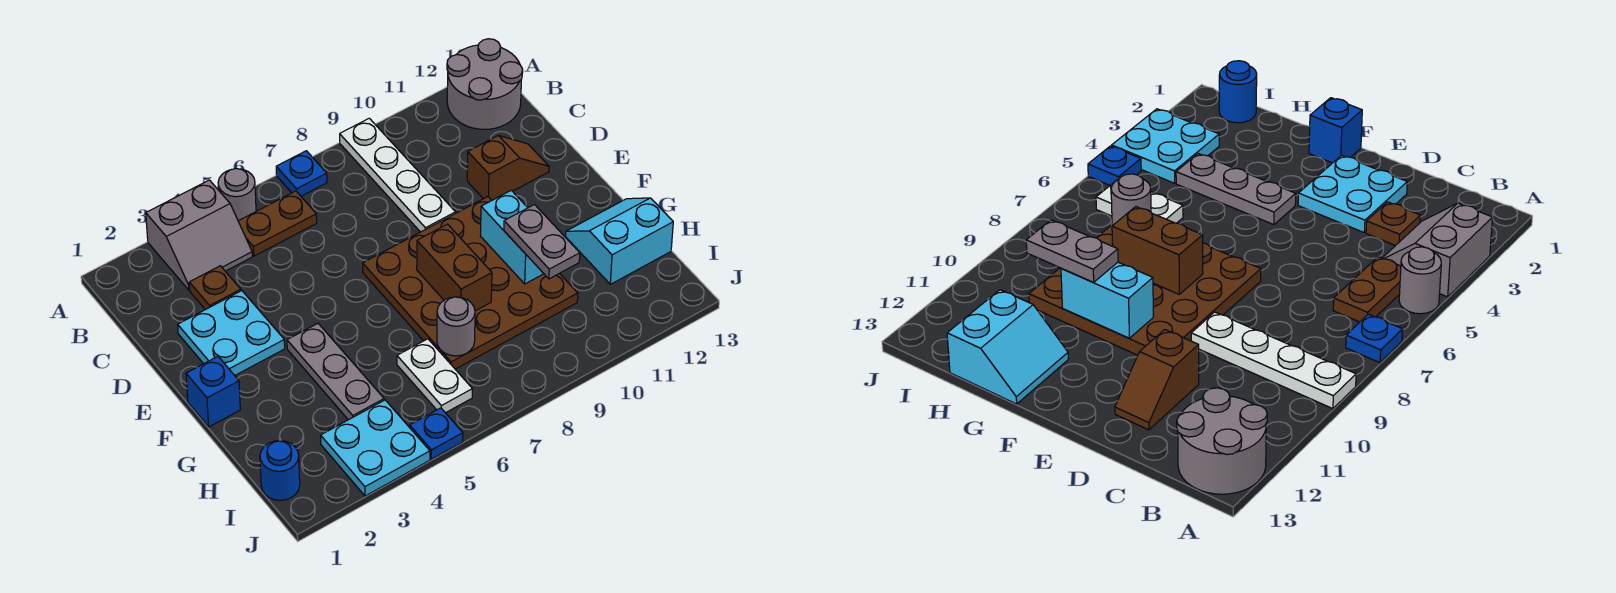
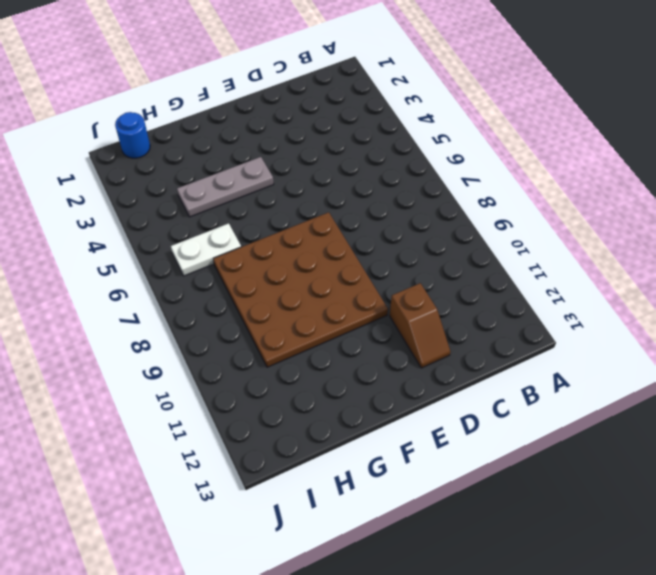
none -> grey 2x2 slope [146,180,252,290]
none -> grey 1x1 round brick [218,169,256,221]
none -> blue 1x1 plate [276,151,327,196]

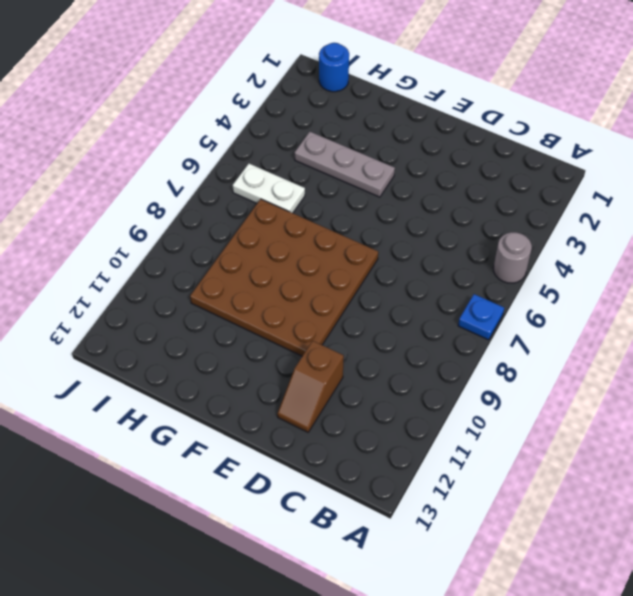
none -> grey 2x2 slope [146,180,252,290]
none -> white 1x4 plate [340,118,456,232]
none -> grey 2x2 round brick [447,39,523,130]

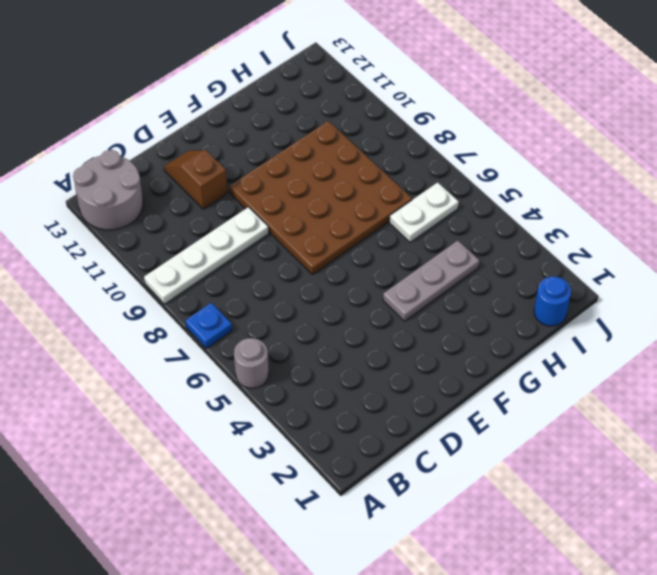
none -> grey 2x2 slope [146,180,252,290]
none -> brown 1x2 plate [238,191,317,256]
none -> brown 1x1 plate [189,266,241,310]

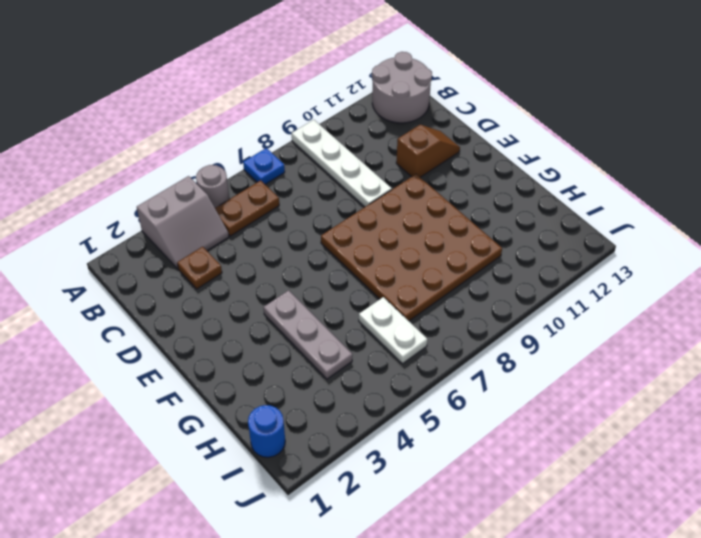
none -> cyan 2x2 plate [178,291,285,375]
none -> blue 1x1 brick [186,356,240,427]
none -> cyan 2x2 slope [566,198,673,284]

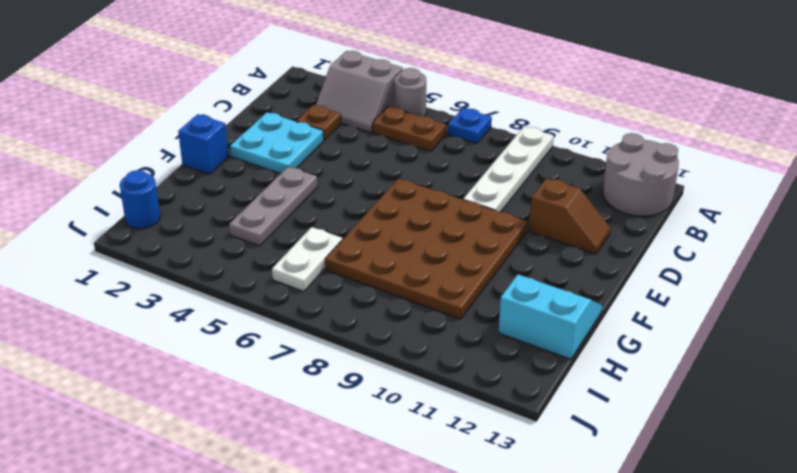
none -> cyan 2x2 plate [321,400,430,496]
none -> blue 1x1 plate [410,408,463,459]
none -> brown 1x2 brick [417,224,492,311]

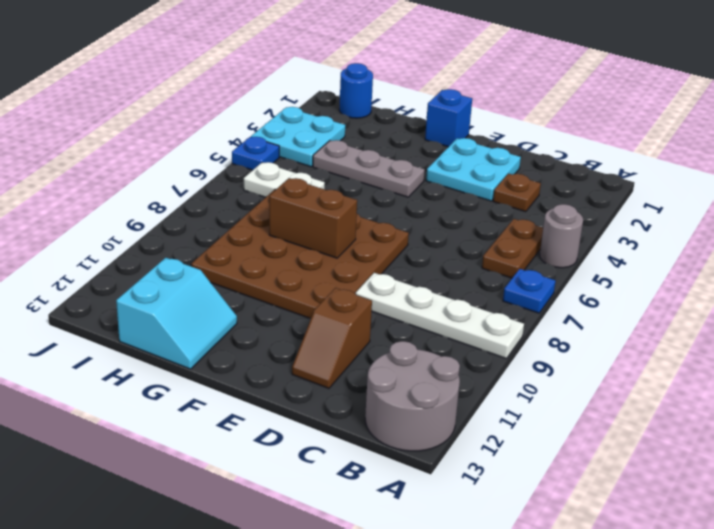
none -> grey 2x2 slope [146,180,252,290]
none -> cyan 1x2 brick [481,190,544,284]
none -> grey 1x1 round brick [437,297,475,356]

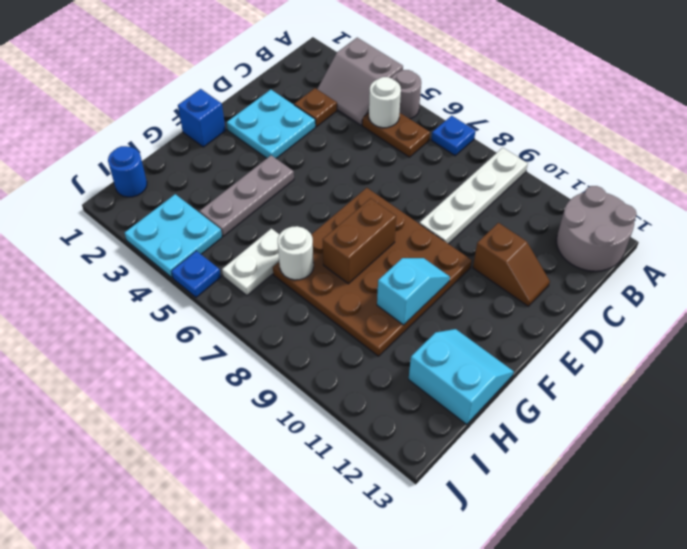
white 1x1 round brick [369,77,401,128] -> none
cyan 1x2 slope [377,258,450,325] -> cyan 1x2 brick [481,190,544,284]
white 1x1 round brick [278,226,314,280] -> grey 1x1 round brick [437,297,475,356]
none -> grey 1x2 plate [504,205,580,279]

